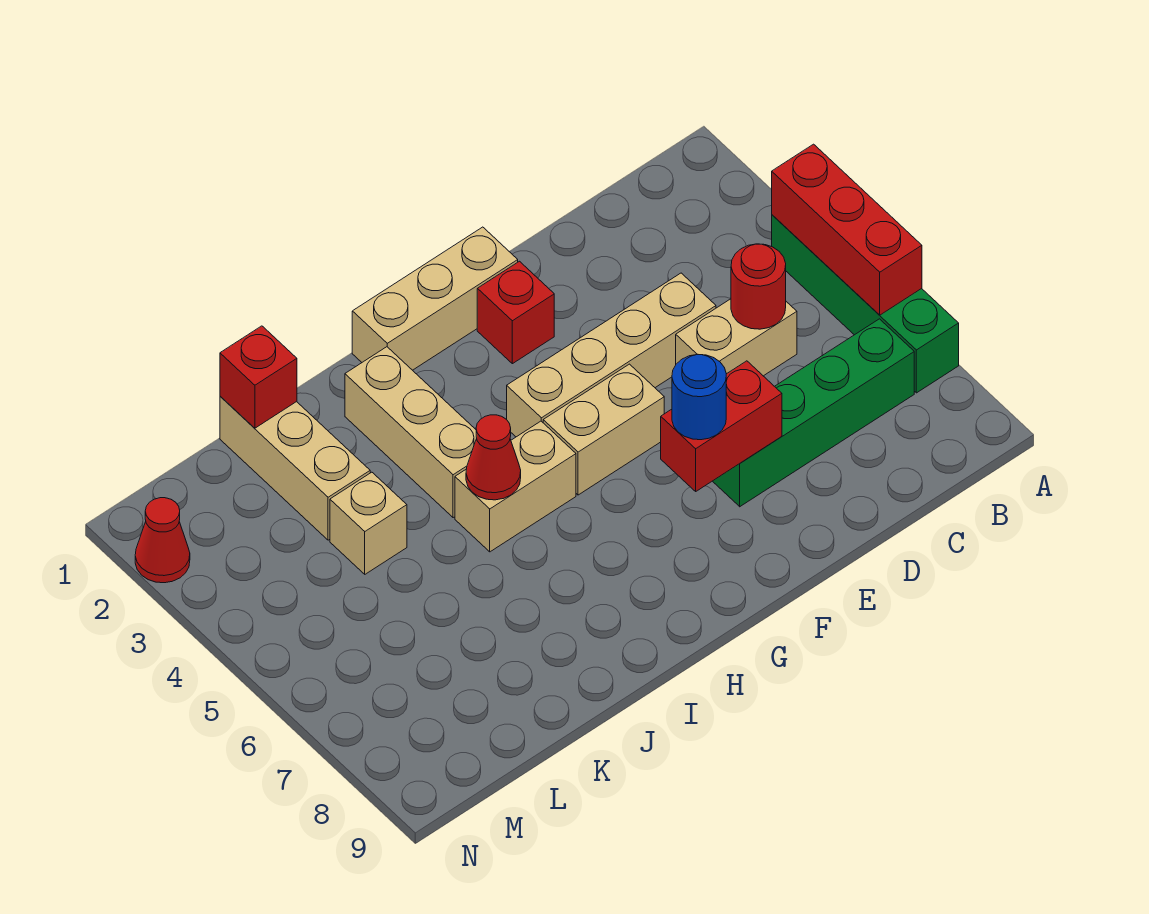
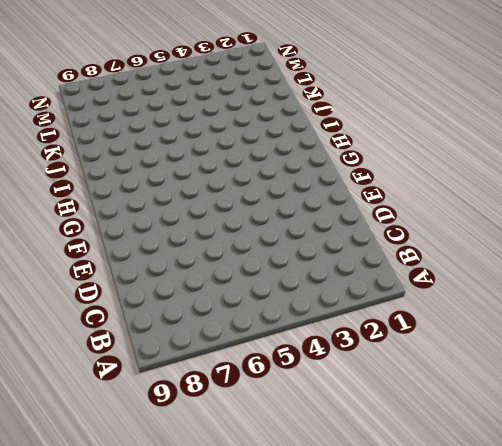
none -> green 1x4 brick [772,215,959,393]
none -> green 1x4 brick [713,319,914,507]
none -> tan 1x2 brick [676,299,797,376]

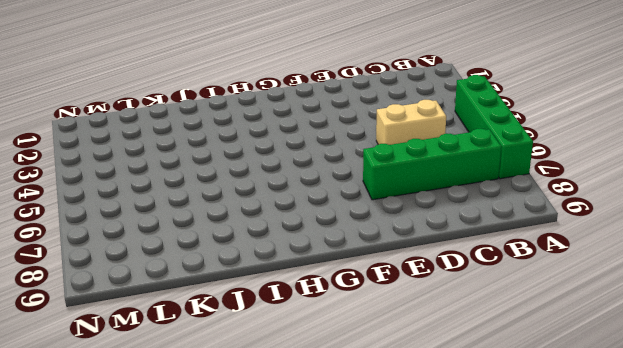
none -> tan 1x4 brick [507,273,716,437]
none -> tan 1x3 brick [352,227,518,370]
none -> red 1x1 brick [477,261,554,364]

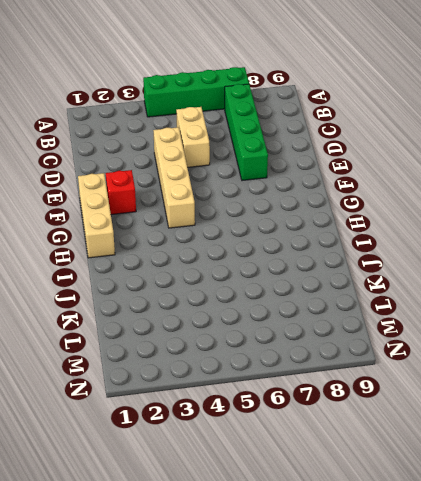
none -> tan 1x2 brick [543,364,664,495]
none -> tan 1x2 brick [455,421,576,552]
none -> tan 1x3 brick [345,347,477,518]

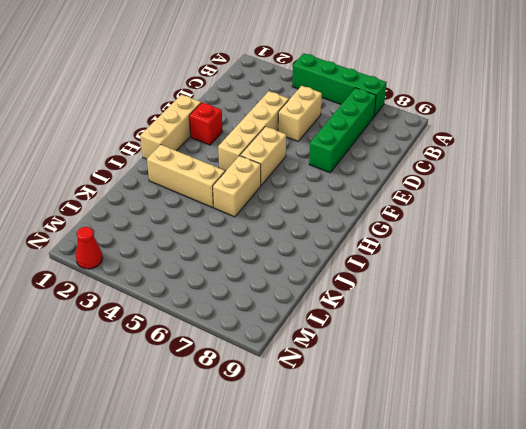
none -> tan 1x3 brick [220,396,370,540]
none -> tan 1x1 brick [330,472,407,574]
none -> red 1x3 brick [772,144,922,315]

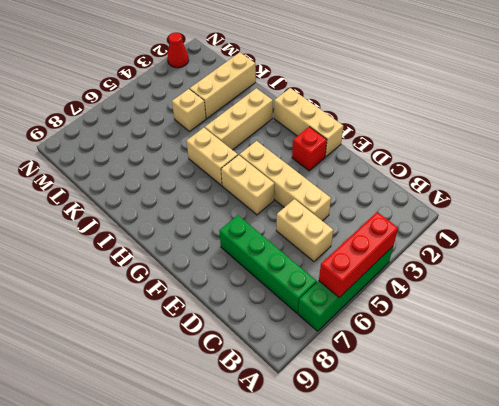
none -> red 1x1 round brick [731,244,786,329]
none -> red 1x2 brick [661,361,782,491]
none -> red 1x1 cone [466,415,521,500]

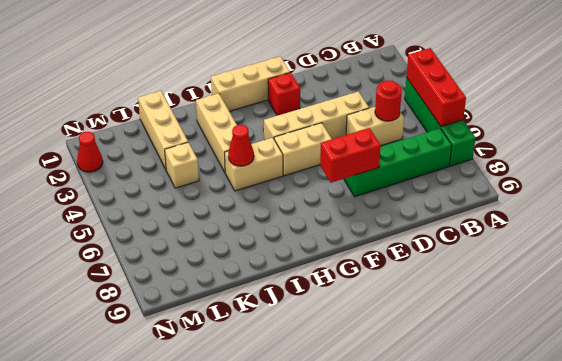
none -> red 1x1 brick [220,326,297,428]
none -> blue 1x1 round brick [672,354,726,440]

